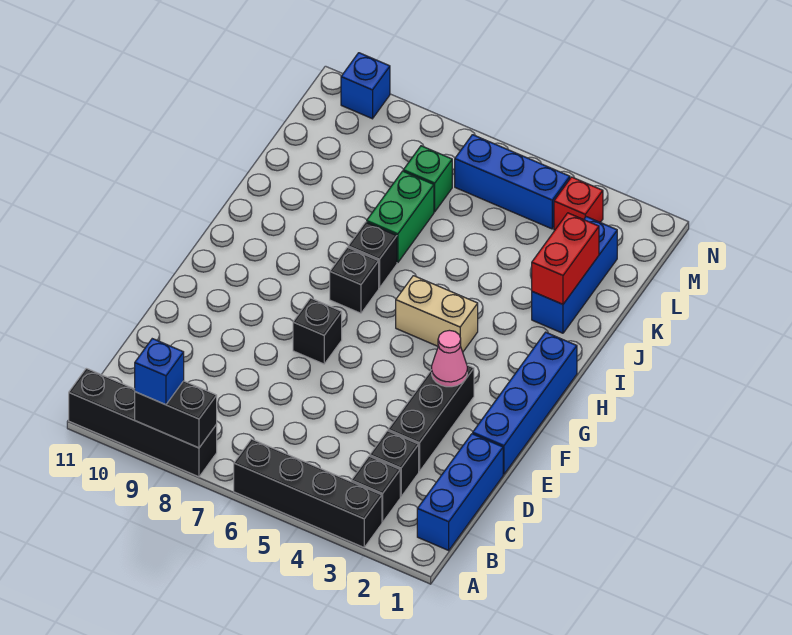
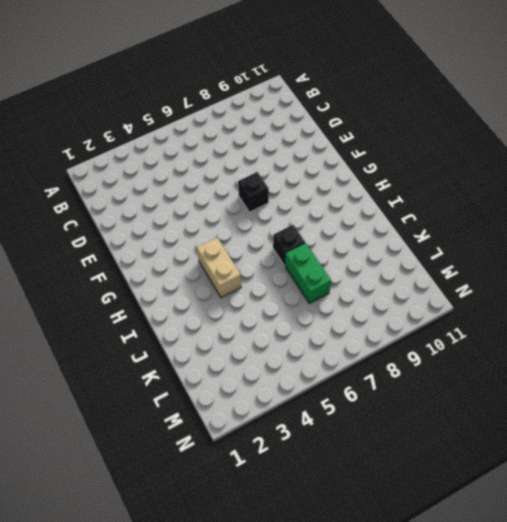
tan 1x2 brick [197,237,241,298] -> tan 1x2 brick turned to [396,276,478,352]
none -> black 1x4 brick [234,439,382,547]
none -> black 1x4 brick [69,368,217,477]
none -> blue 1x3 brick [417,434,503,550]

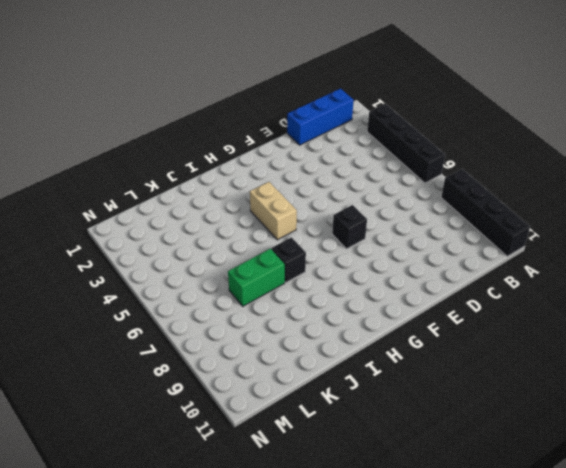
none -> black 1x1 brick [351,456,400,522]
none -> black 1x1 brick [370,431,419,497]
none -> black 1x3 brick [388,365,474,471]

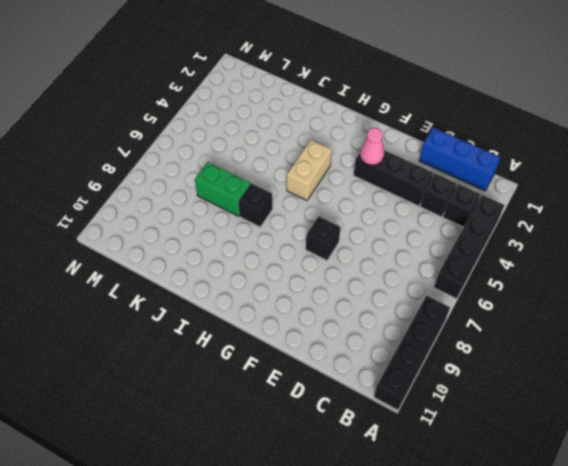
none -> blue 1x4 brick [473,332,577,474]
none -> black 1x1 brick [330,247,379,313]
none -> blue 1x3 brick [532,217,617,333]

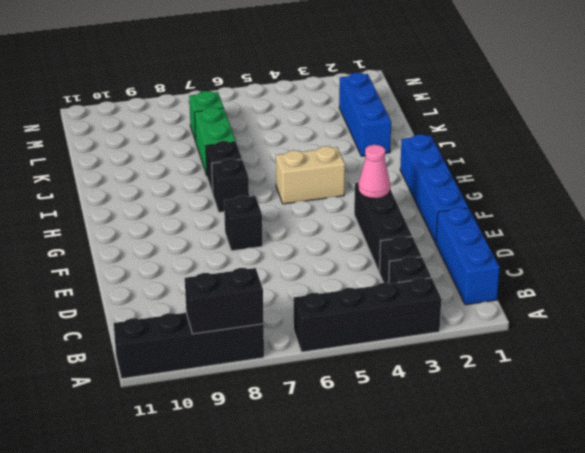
none -> red 1x1 brick [554,177,603,230]
none -> blue 1x3 brick [455,135,570,229]
none -> blue 1x1 brick [341,53,390,119]

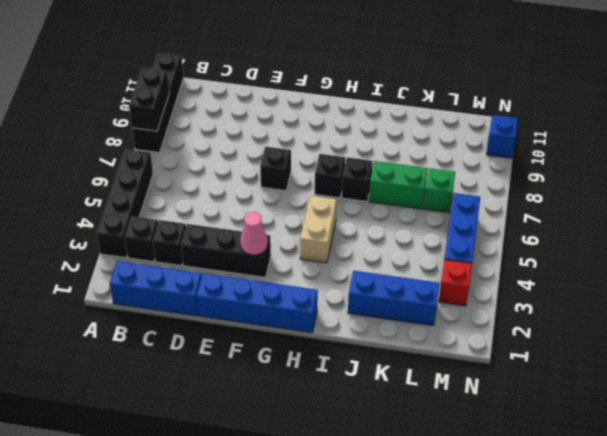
none -> red 1x2 brick [532,213,599,304]
none -> blue 1x1 brick [135,339,184,405]

